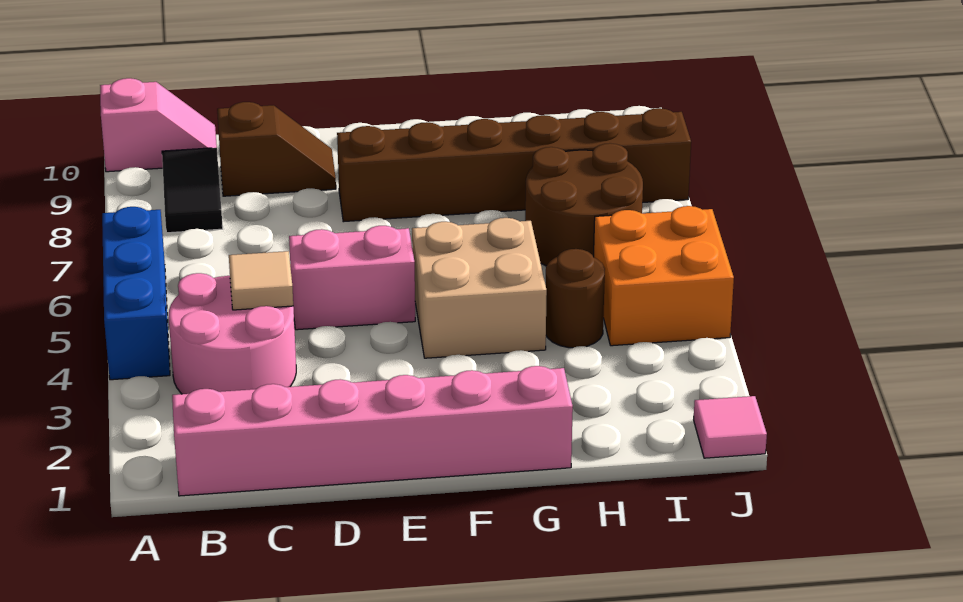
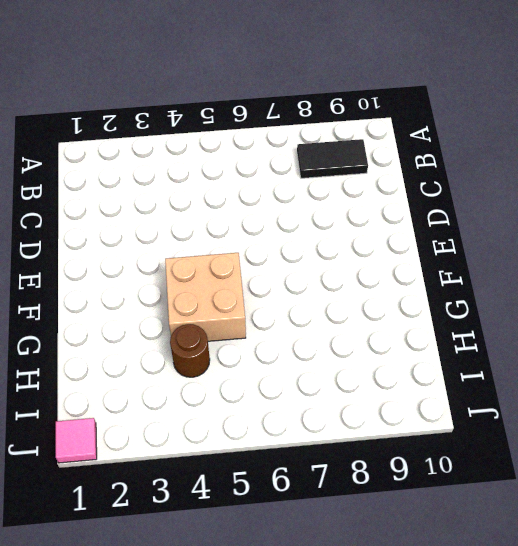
none -> blue 1x3 brick [102,207,170,380]
none -> pink 1x2 slope [100,78,217,172]
none -> pink 1x6 brick [172,366,573,496]

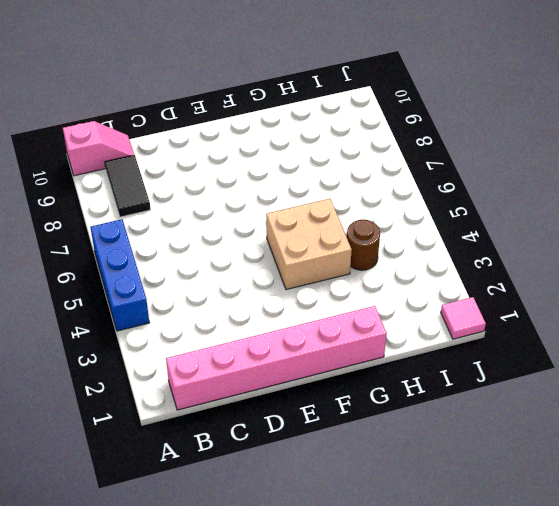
none -> pink 2x2 round brick [169,273,296,394]
none -> brown 1x2 slope [217,102,336,196]
none -> pink 1x2 brick [289,226,415,330]

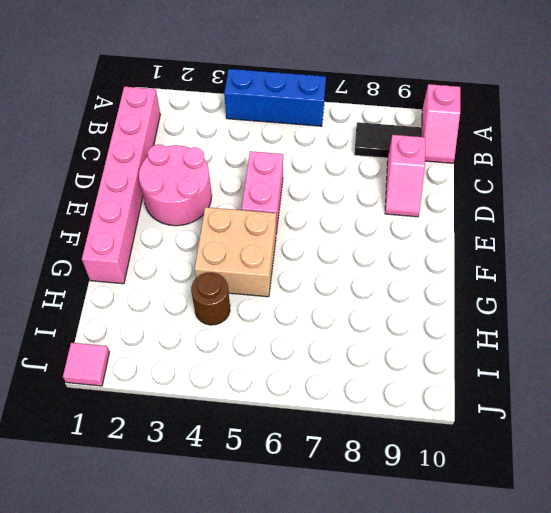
pink 1x2 slope [385,135,425,217] -> brown 1x2 slope [217,102,336,196]
pink 2x2 round brick [139,145,212,226] -> pink 2x2 round brick moved to [169,273,296,394]
none -> brown 1x6 brick [337,108,691,222]
none -> brown 2x2 round brick [525,143,643,266]
none -> orange 2x2 brick [594,206,734,346]

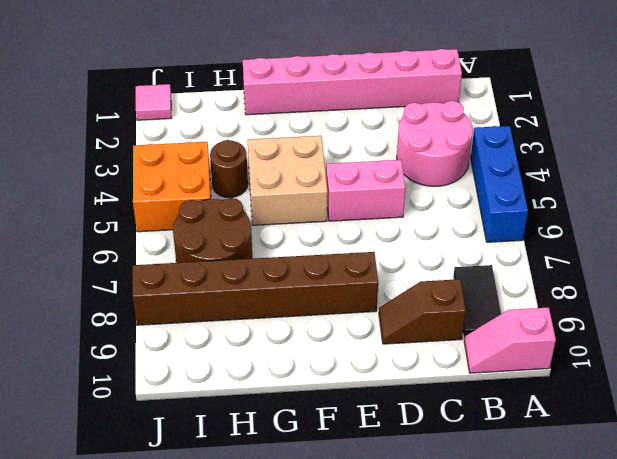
none -> tan 1x1 tile [229,251,293,310]

